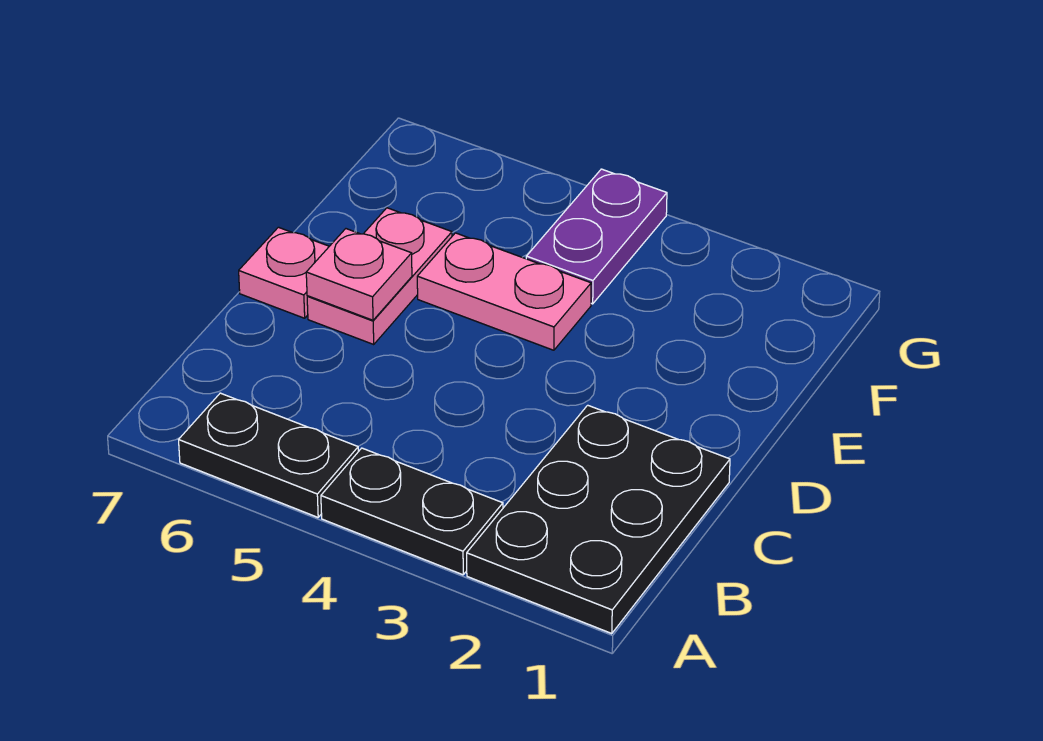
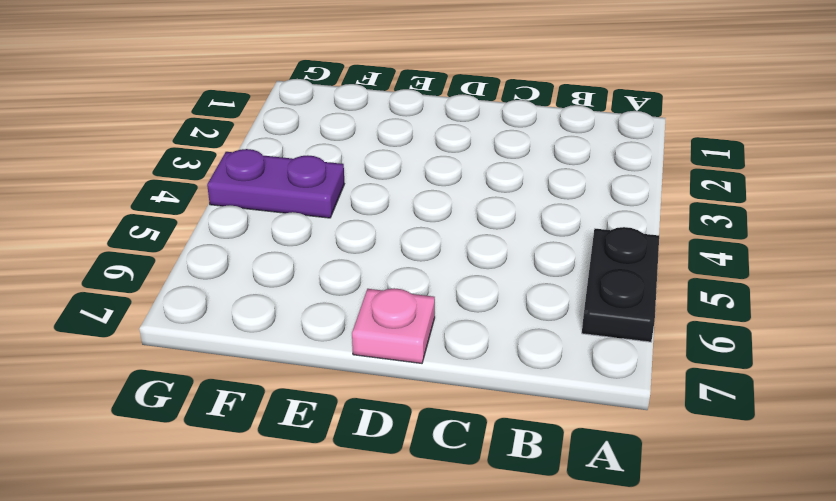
none -> black 2x3 plate [467,405,730,634]
none -> black 1x2 plate [321,448,503,575]

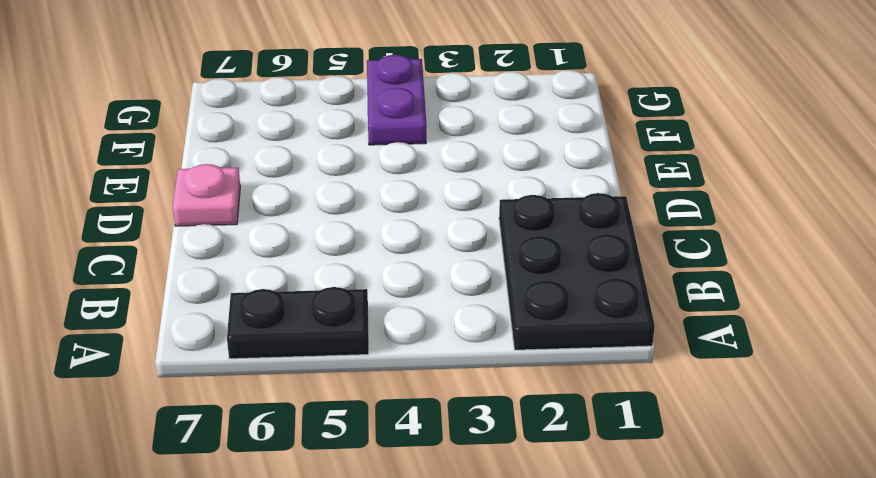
none -> black 1x2 plate [321,448,503,575]
none -> pink 1x2 plate [307,208,452,344]

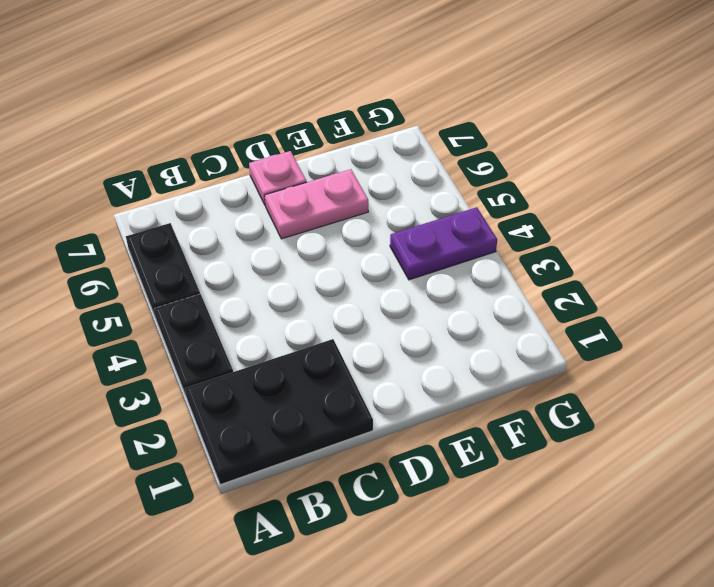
none -> pink 1x2 plate [417,233,591,350]
none -> pink 1x1 plate [306,229,412,320]

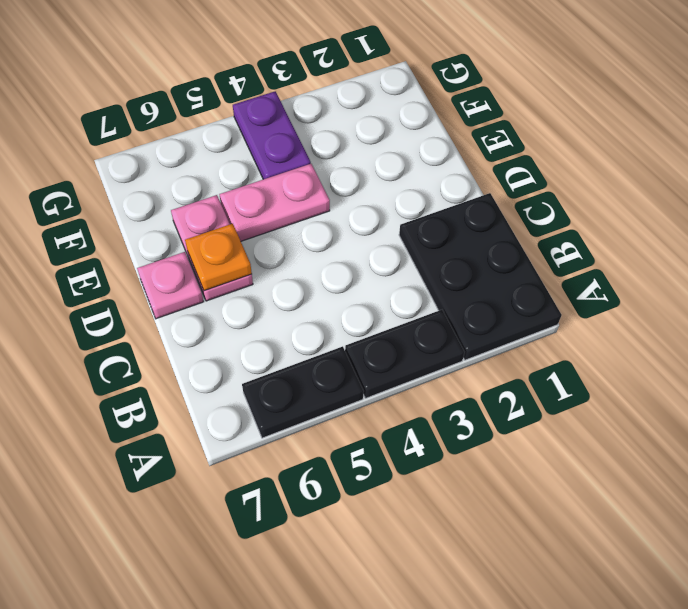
orange 1x1 plate [185,224,252,291] -> pink 1x1 plate [306,229,412,320]

